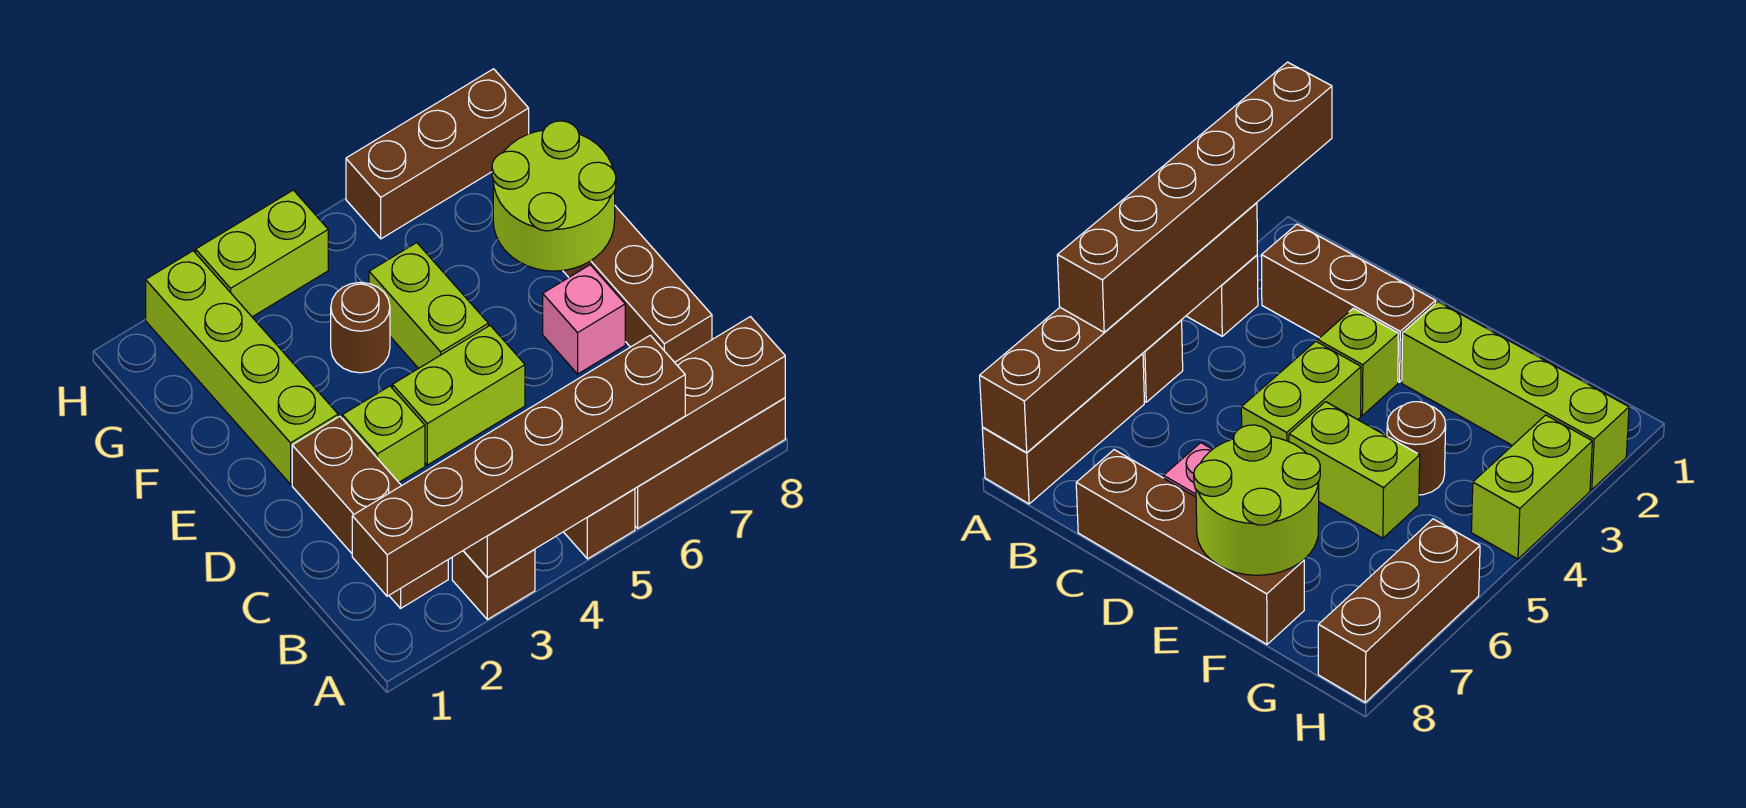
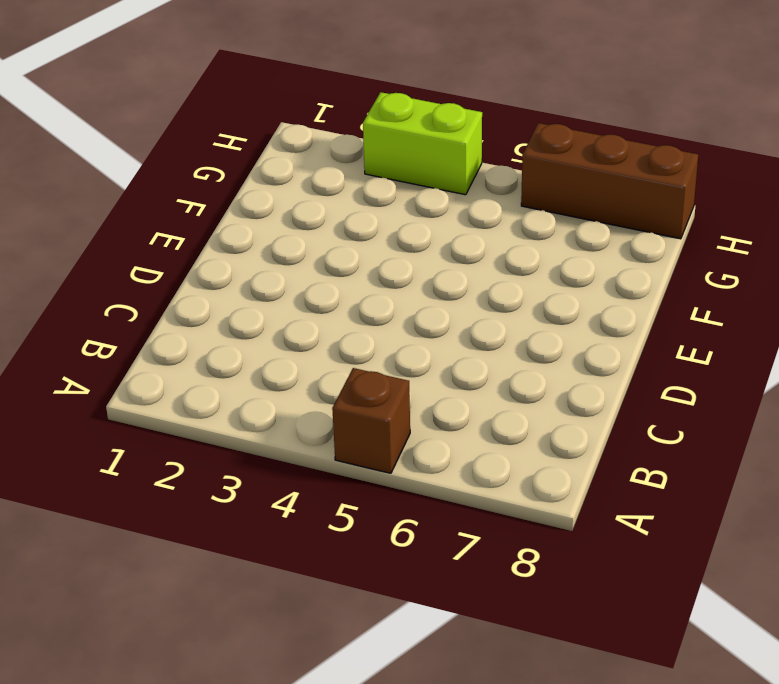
none -> brown 1x1 brick [452,549,535,619]
none -> brown 1x3 brick [635,398,785,528]
none -> brown 1x3 brick [292,416,448,608]

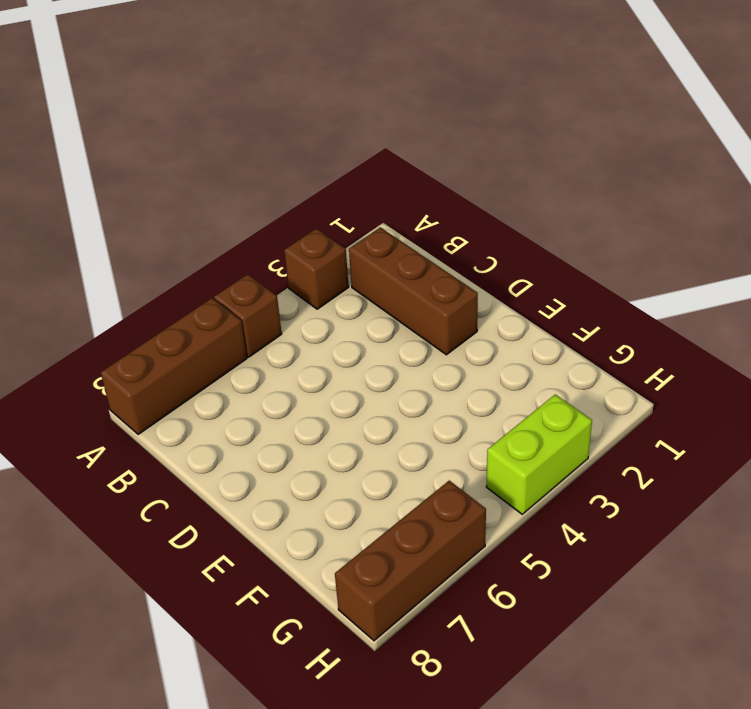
none -> brown 1x4 brick [563,206,712,362]
none -> lime 1x1 brick [342,386,425,482]
none -> lime 1x2 brick [392,326,525,465]

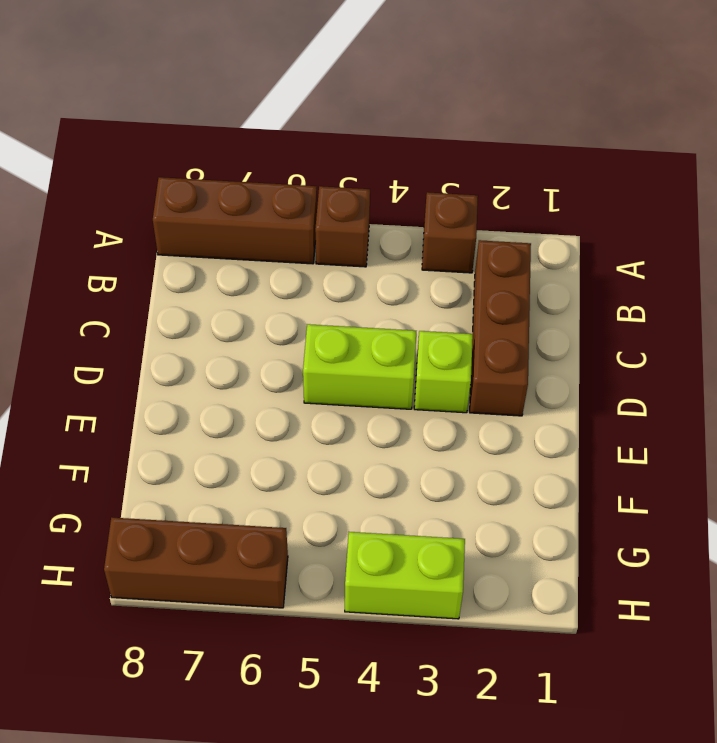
none -> brown 1x4 brick [563,206,712,362]
none -> pink 1x1 brick [543,265,625,374]
none -> lime 1x4 brick [146,251,338,484]

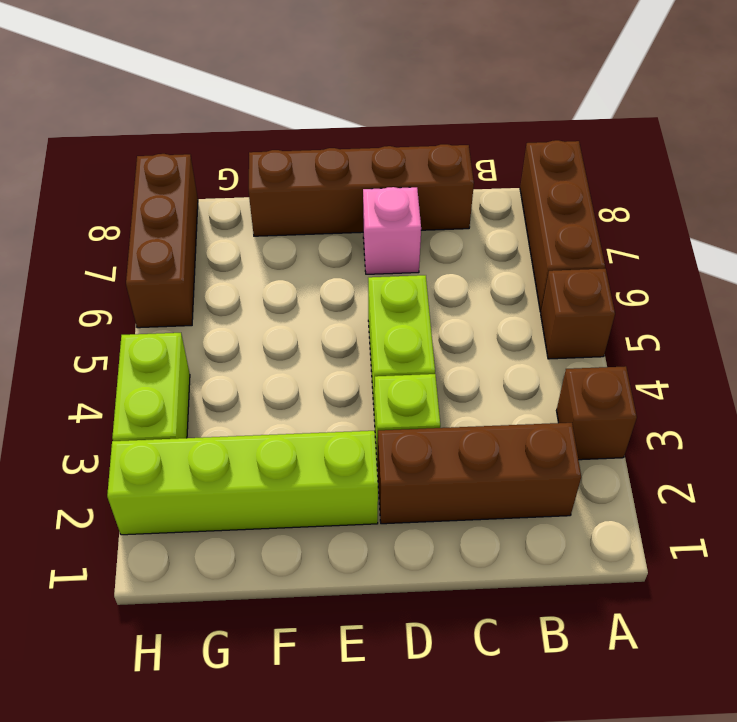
none -> lime 1x2 brick [369,243,488,368]
none -> brown 1x1 round brick [331,282,390,373]
none -> brown 1x6 brick [463,317,785,578]

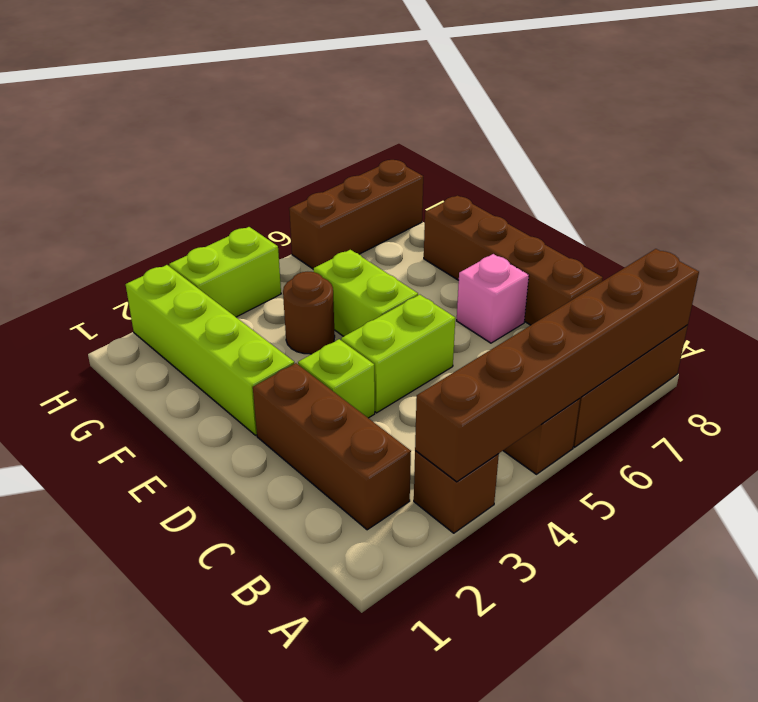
none -> lime 2x2 round brick [492,121,616,271]
none -> brown 1x6 brick [352,335,685,596]

